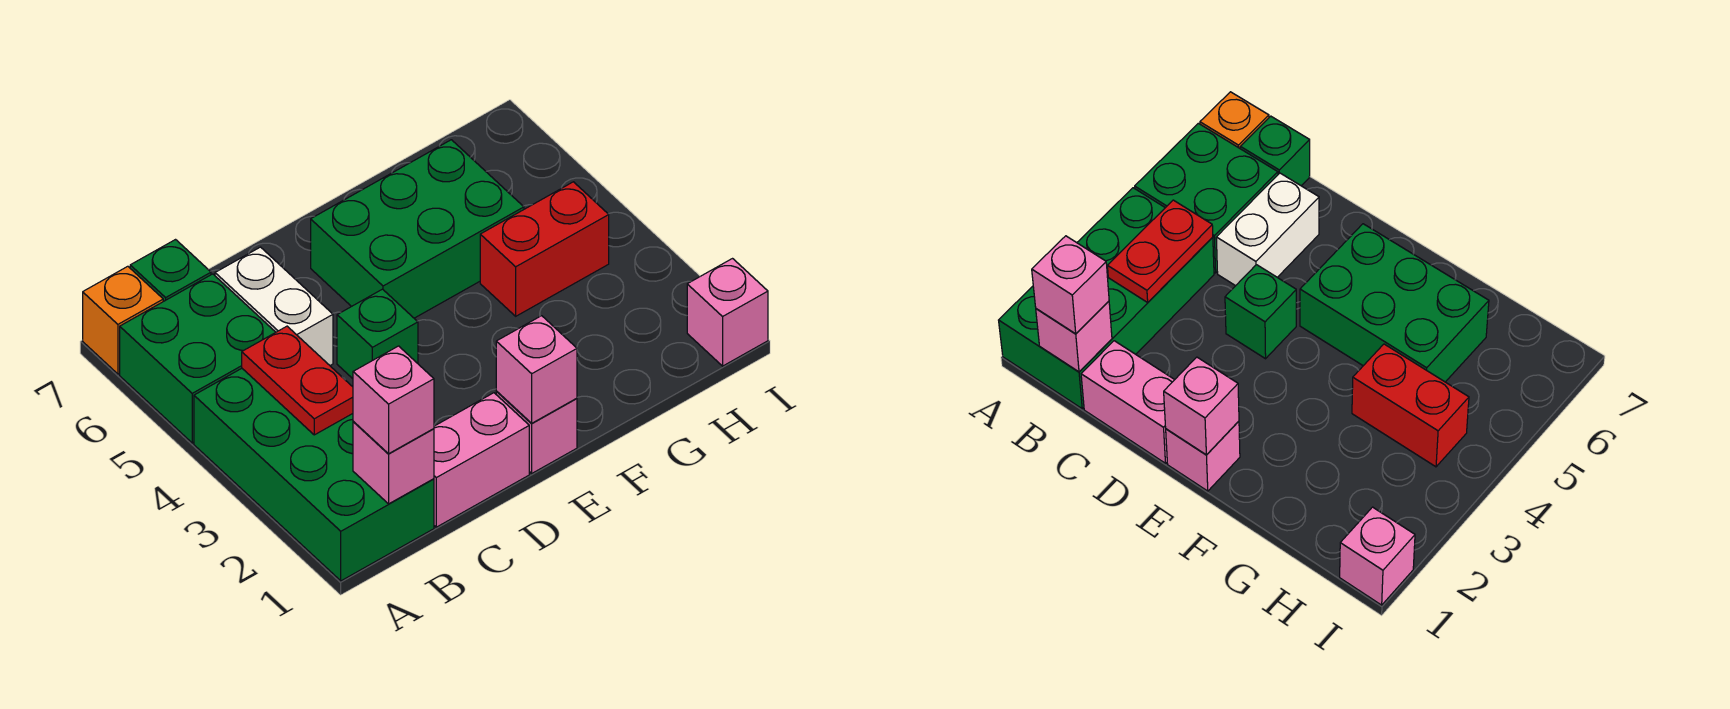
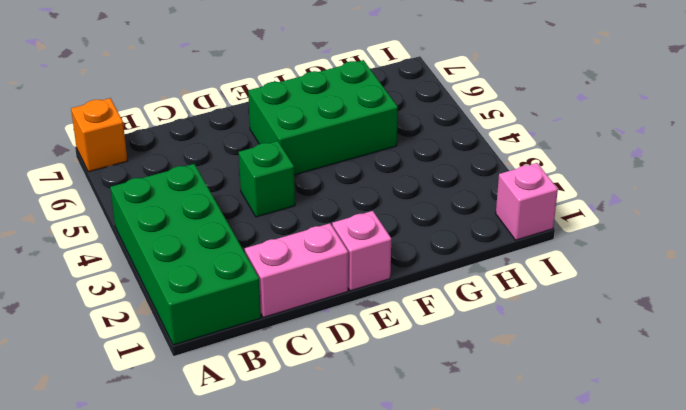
none -> green 2x2 brick [120,274,276,443]
none -> green 1x1 brick [130,240,211,301]
none -> white 1x2 brick [215,247,333,365]

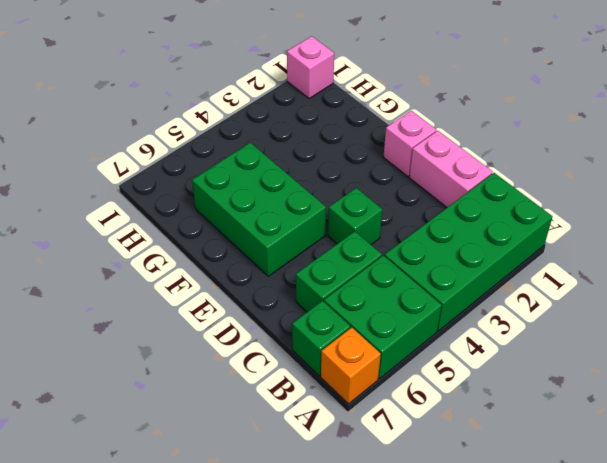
green 1x2 brick [296,231,382,312] -> white 1x2 brick [215,247,333,365]
none -> red 1x2 brick [480,182,609,316]
none -> pink 1x1 brick [353,421,434,504]
none -> red 1x2 plate [242,326,353,435]

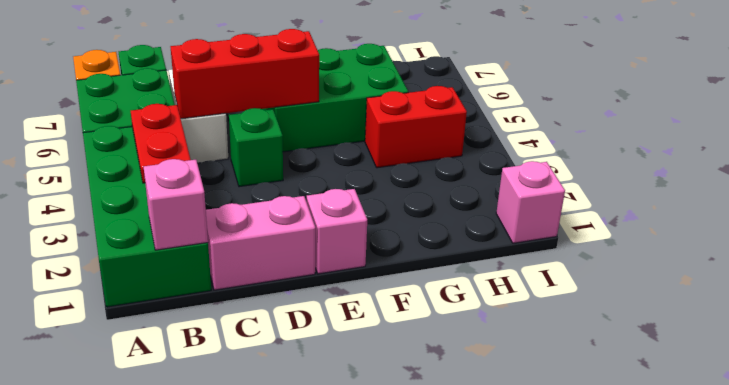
red 1x3 brick [170,29,319,119] -> none
none -> pink 1x1 brick [496,316,577,423]
none -> pink 1x1 brick [353,346,434,454]

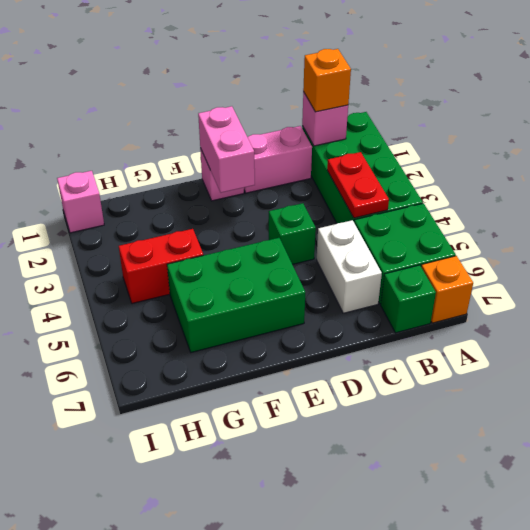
orange 1x1 brick [303,49,351,112] -> pink 1x1 brick [353,346,434,454]
pink 1x2 brick [198,106,255,193] -> pink 1x1 brick [496,316,577,423]

